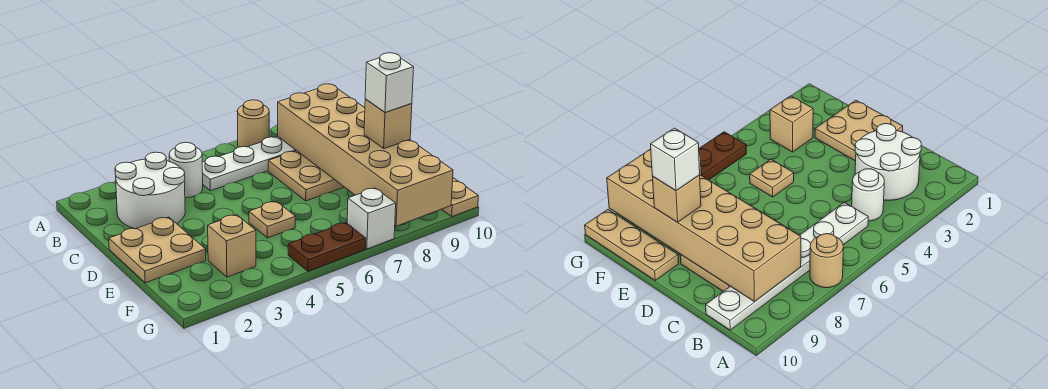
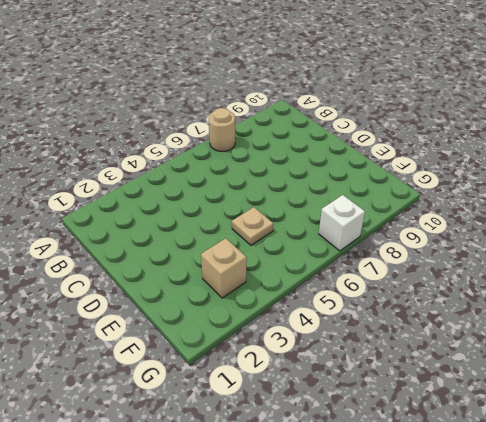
none -> white 2x2 round brick [115,152,185,229]
none -> white 1x1 round brick [169,142,203,198]
none -> white 1x6 plate [202,137,296,191]

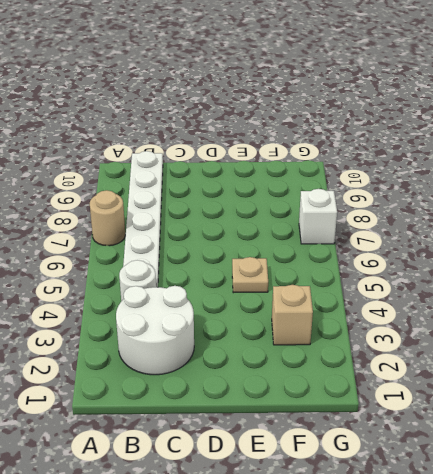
none -> tan 2x3 plate [268,151,344,201]
none -> tan 2x2 plate [109,217,206,283]
none -> tan 1x3 plate [442,178,478,217]

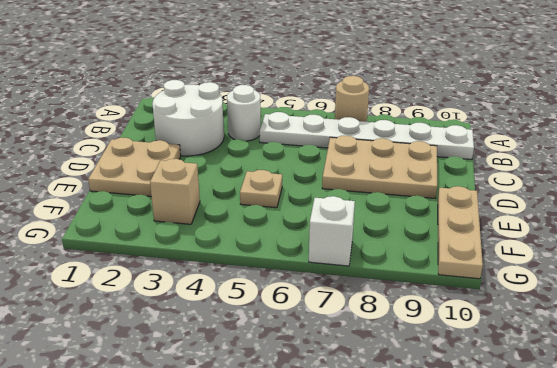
none -> brown 1x2 plate [288,223,366,271]
none -> tan 2x6 brick [278,84,453,226]
none -> tan 1x1 brick [364,99,412,149]

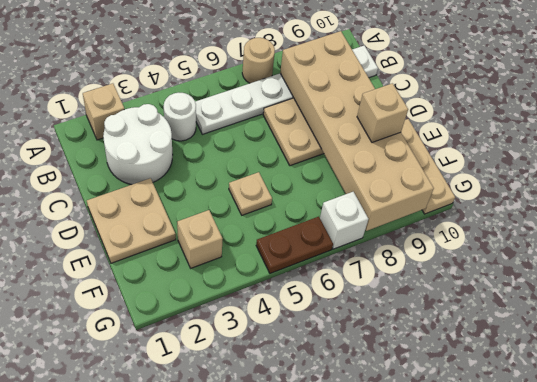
tan 1x1 brick [83,83,125,140] -> none
none -> white 1x1 brick [365,53,414,113]

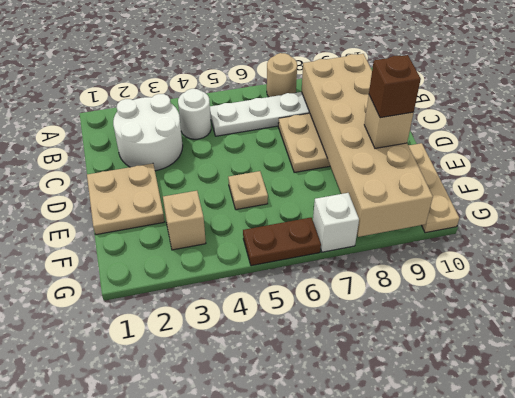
brown 1x1 brick [369,55,421,118] -> white 1x1 brick [365,53,414,113]

